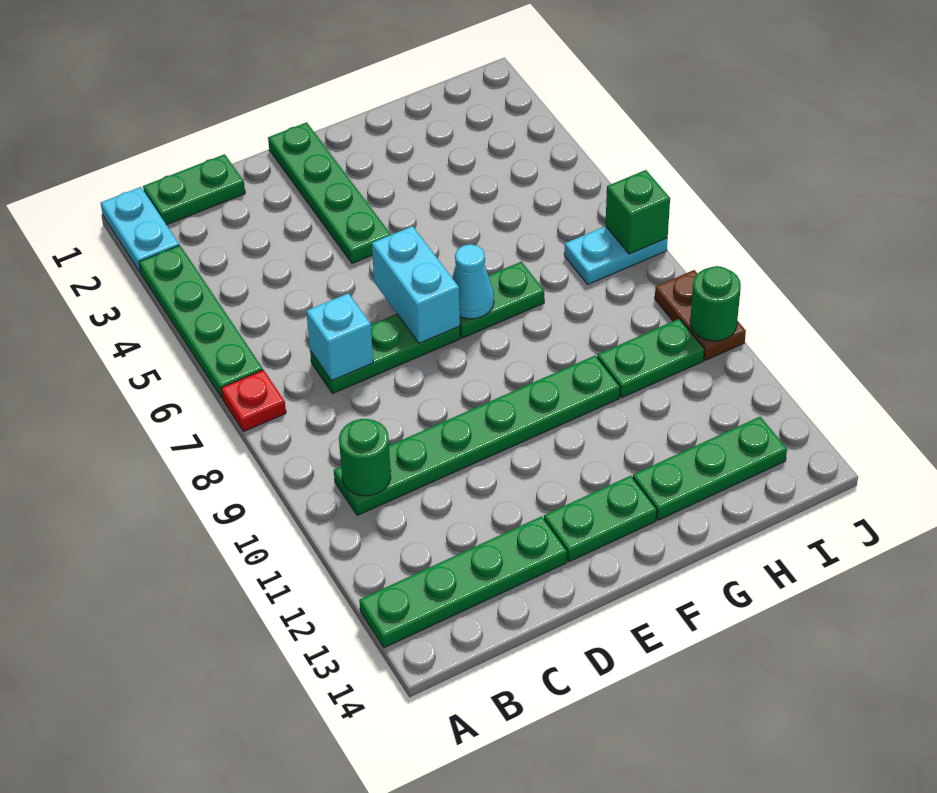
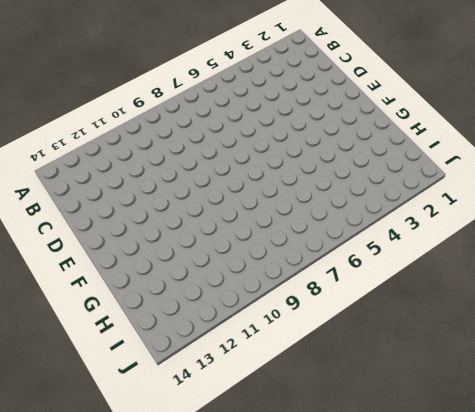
none -> cyan 1x2 plate [101,187,179,273]
none -> green 1x4 plate [139,245,263,398]
none -> red 1x1 plate [221,370,286,432]

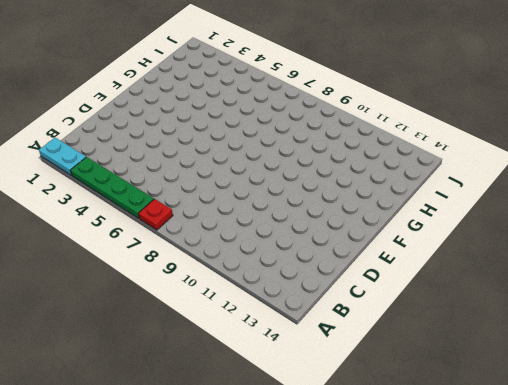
none -> green 1x4 plate [359,516,567,648]
none -> green 1x2 plate [143,154,245,225]
none -> green 1x6 plate [334,355,620,515]

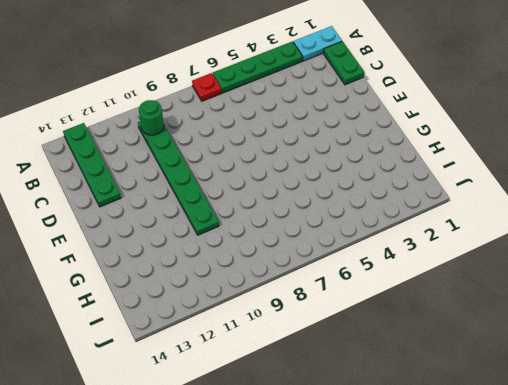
none -> green 1x3 plate [310,314,460,393]
none -> green 1x4 plate [268,122,391,263]
none -> green 1x2 plate [544,476,657,562]

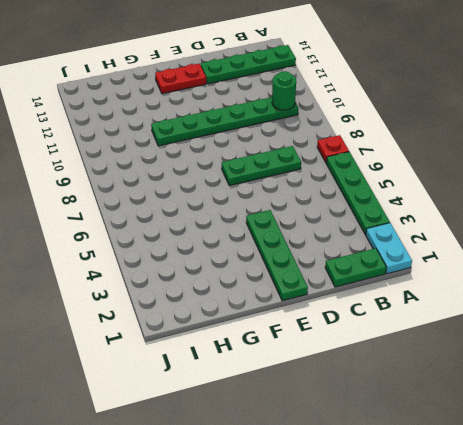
red 1x2 plate [155,64,206,94] -> green 1x2 plate [544,476,657,562]
none -> green 1x2 plate [460,262,544,338]
none -> green 1x3 plate [633,417,787,520]
none -> green 1x2 plate [597,319,704,398]

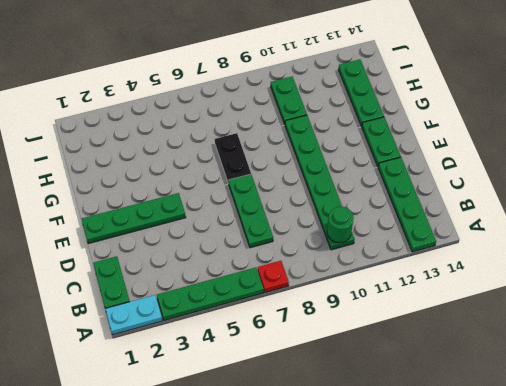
black 1x2 plate [215,133,251,183] -> green 1x2 plate [460,262,544,338]
none -> cyan 1x2 plate [564,226,668,284]
none -> brown 1x2 plate [655,270,746,360]
none -> cyan 1x1 brick [306,293,373,381]

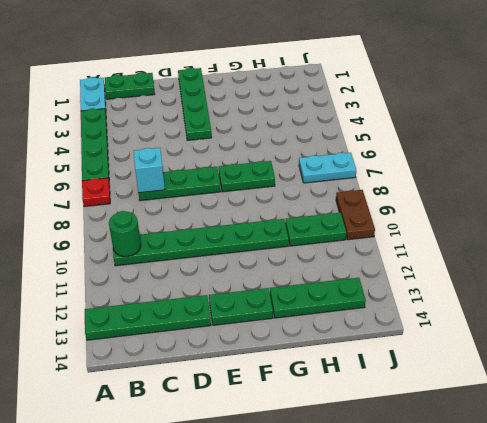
none -> cyan 1x2 brick [372,226,460,343]
none -> cyan 1x1 cone [452,244,494,319]
none -> green 1x1 brick [605,170,670,254]

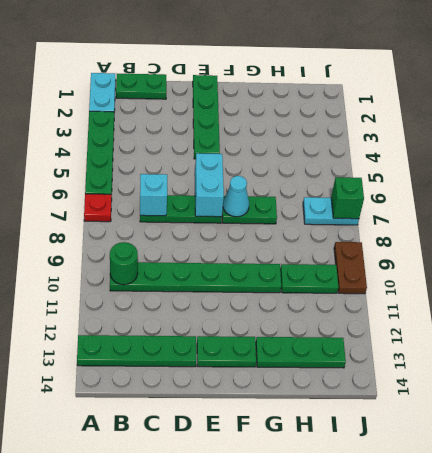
none -> green 1x1 round brick [690,266,741,341]

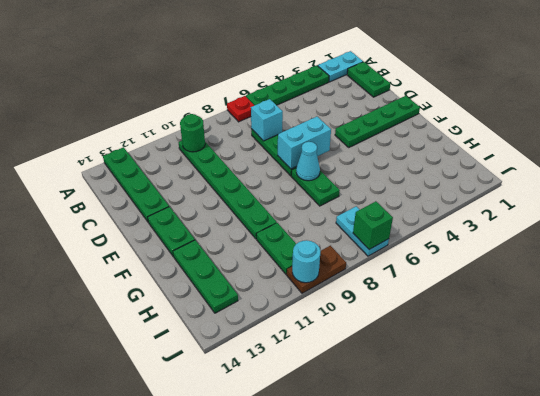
cyan 1x1 round brick [292,240,321,283] -> green 1x1 round brick [690,266,741,341]

